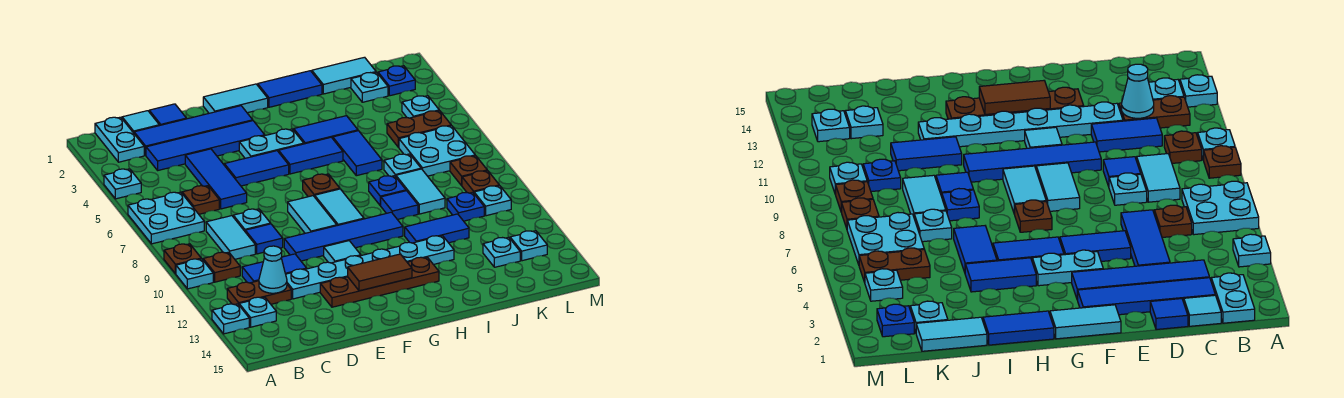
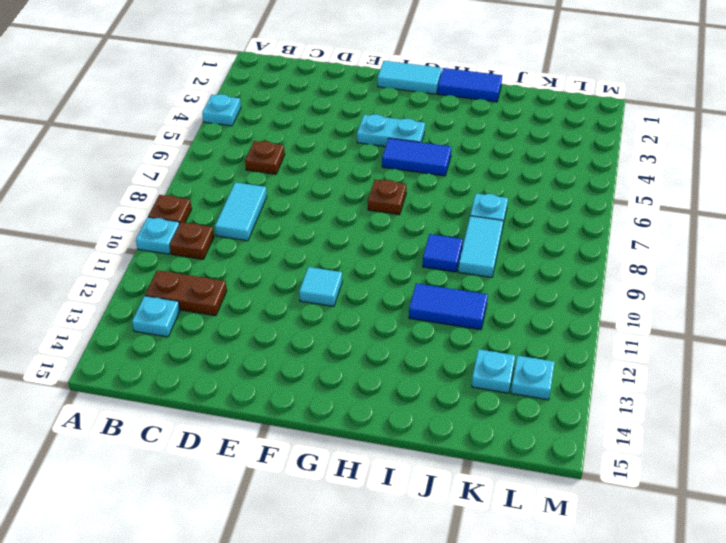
none -> cyan 2x2 plate [128,192,204,244]
none -> cyan 1x1 plate [212,304,249,334]
none -> cyan 1x2 plate [95,117,144,162]
none -> cyan 1x1 tile [122,111,159,133]

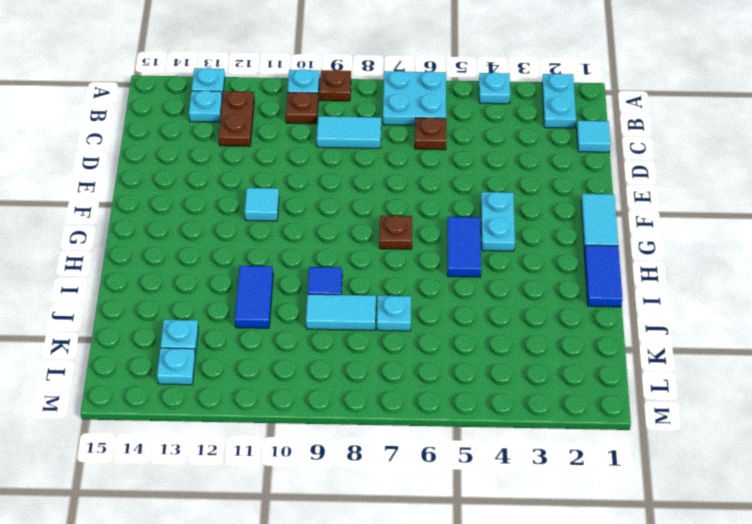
cyan 1x2 plate [542,73,576,128] -> cyan 1x2 plate turned to [95,117,144,162]
none -> blue 1x4 tile [134,106,253,155]
none -> blue 1x4 tile [146,121,265,170]
none -> blue 1x2 tile [242,254,307,283]
none -> blue 1x1 tile [149,104,186,126]

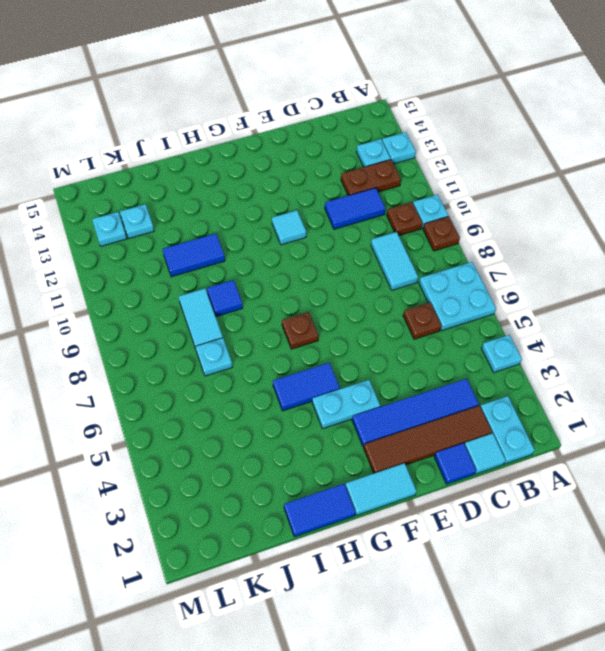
brown 1x4 tile [364,406,492,473] -> blue 1x4 tile [134,106,253,155]
none -> blue 1x3 tile [185,149,247,209]
none -> cyan 1x1 plate [233,209,271,231]
none -> blue 1x1 tile [245,224,283,254]
none -> cyan 1x6 plate [286,236,454,299]

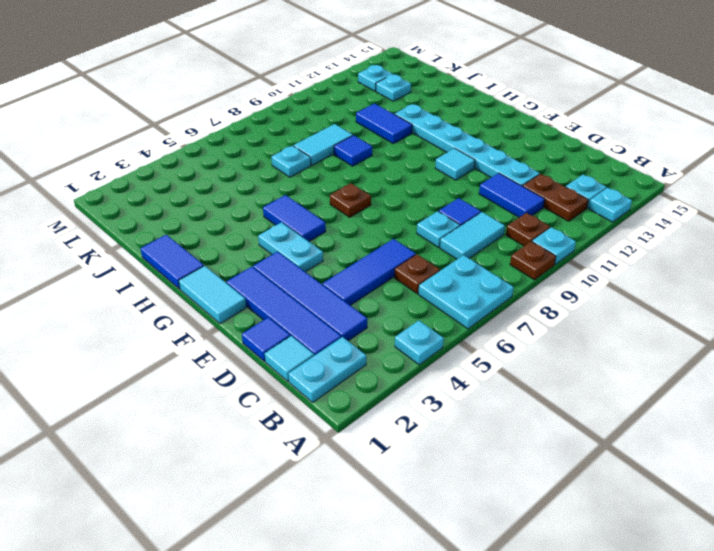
none -> blue 1x2 tile [224,151,289,186]
none -> blue 1x4 tile [284,212,403,261]
none -> brown 1x4 plate [320,257,439,307]
none -> cyan 1x2 tile [288,196,337,233]

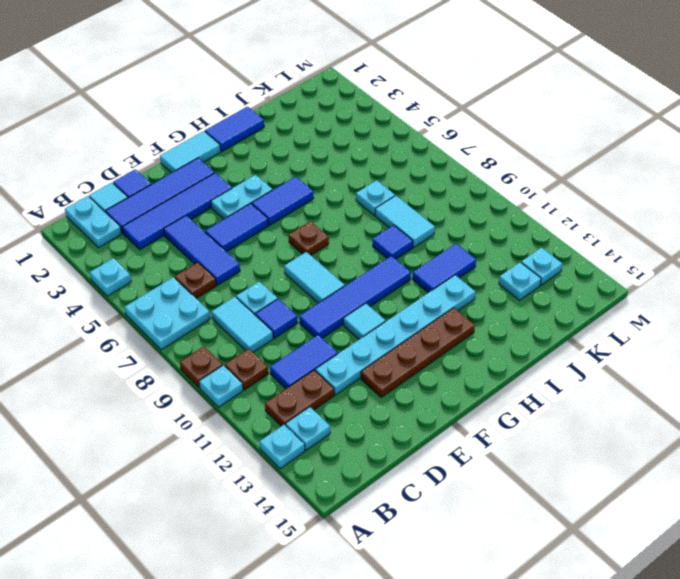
none -> cyan 1x2 tile [315,189,364,226]
none -> blue 1x2 tile [294,116,358,144]
none -> blue 1x2 tile [333,131,382,176]
none -> blue 1x1 plate [369,176,406,205]

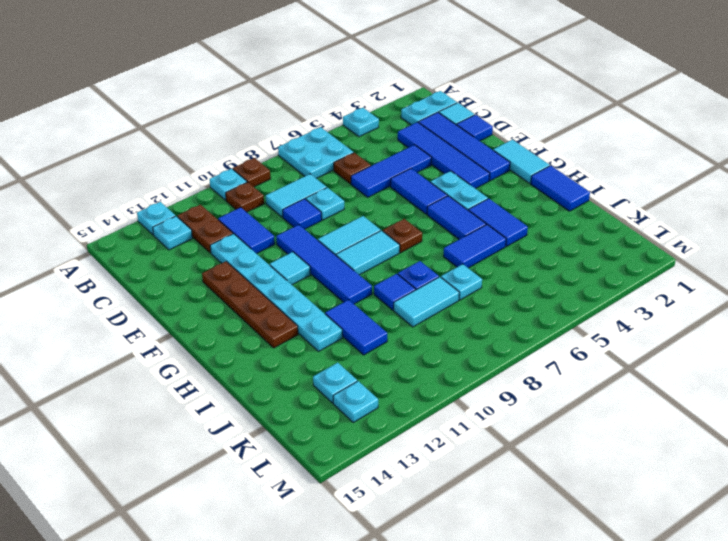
none -> cyan 1x2 tile [312,57,376,94]
none -> cyan 1x1 plate [351,72,388,102]
none -> brown 1x2 plate [387,111,451,147]
none -> cyan 2x2 plate [399,126,475,176]

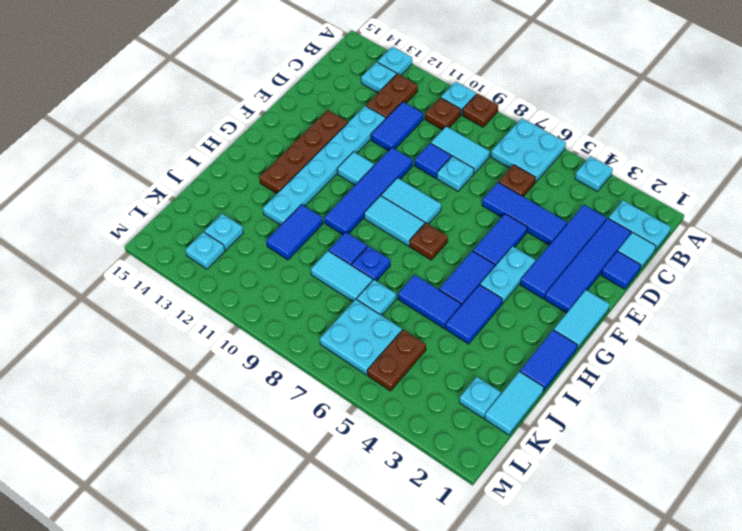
none -> blue 1x1 plate [447,192,484,221]
none -> blue 1x1 plate [378,66,415,96]
none -> cyan 1x1 plate [402,96,439,118]
none -> brown 1x1 plate [450,156,487,185]

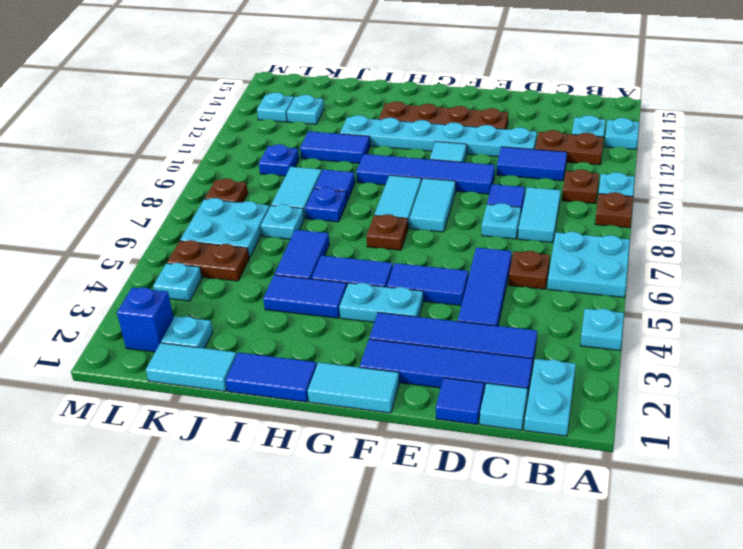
blue 1x1 brick [117,287,174,352] -> blue 1x1 plate [378,66,415,96]
none -> brown 1x1 plate [462,171,499,193]
none -> cyan 1x1 plate [474,186,511,216]
none -> cyan 1x1 cone [259,246,287,293]
none -> brown 1x2 tile [348,254,412,291]

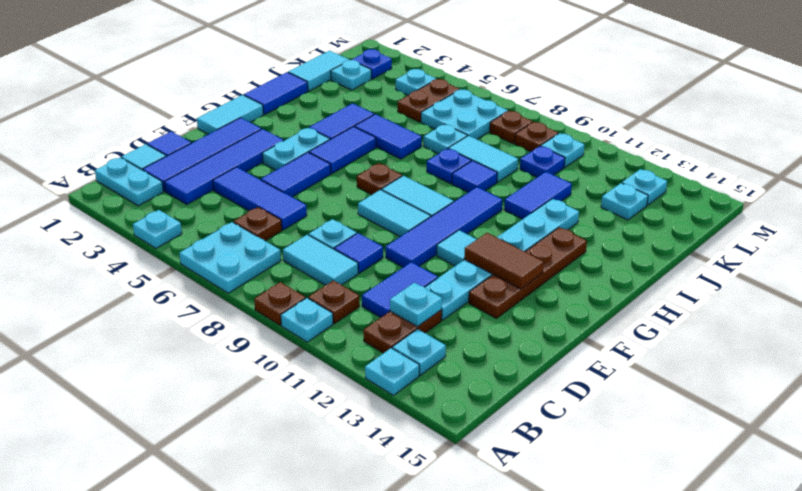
cyan 1x1 plate [390,283,442,327] -> cyan 1x1 cone [259,246,287,293]
brown 1x2 tile [464,233,544,289] -> brown 1x2 tile turned to [348,254,412,291]

